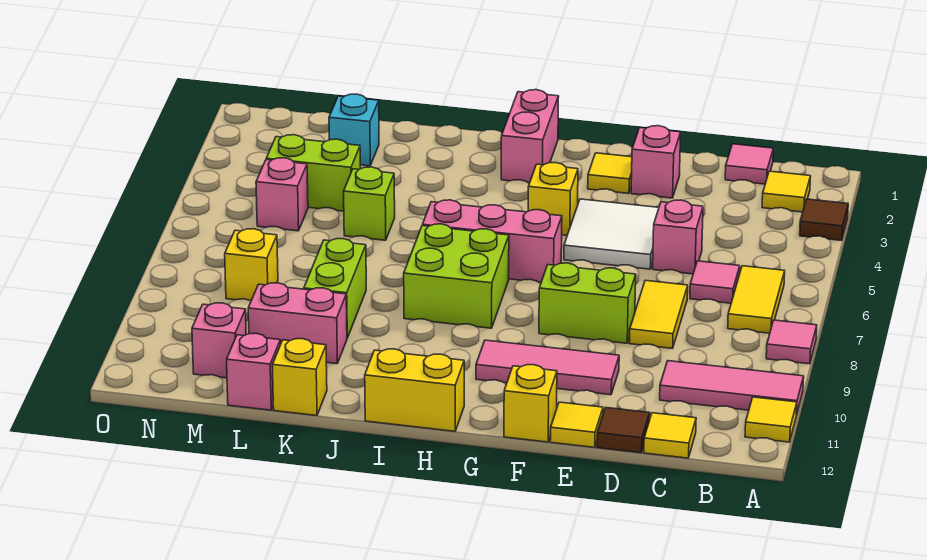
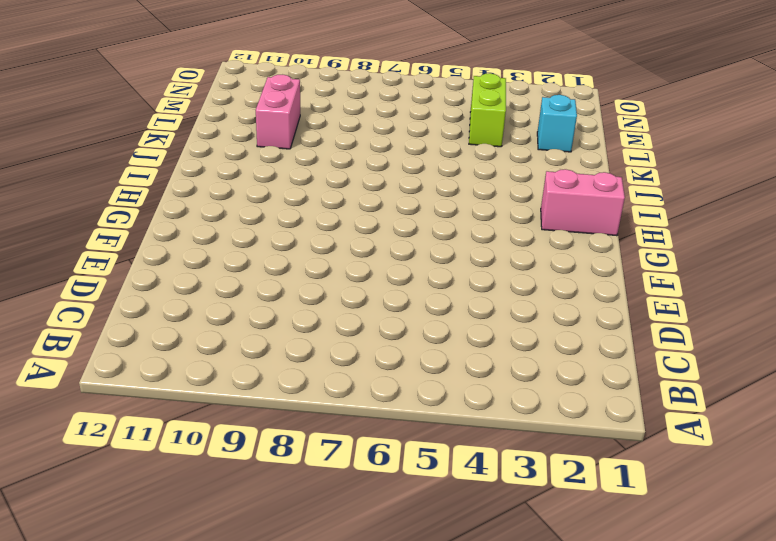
none -> brown 1x1 tile [800,199,848,241]
none -> pink 1x1 tile [766,320,817,364]
none -> pink 1x3 tile [660,361,804,415]
none -> yellow 1x1 tile [745,397,797,442]

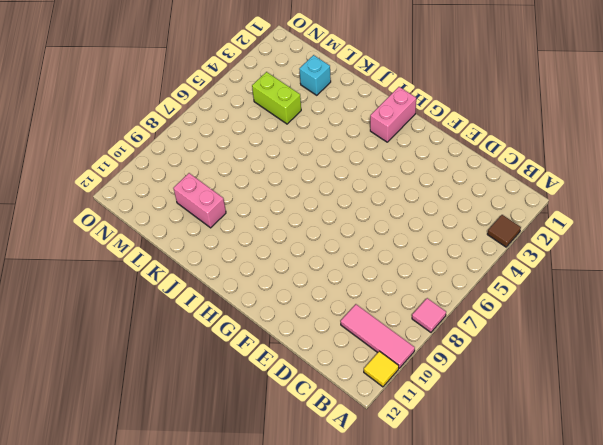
none -> yellow 1x1 tile [762,171,811,212]
none -> yellow 1x2 tile [728,266,785,333]
none -> pink 1x1 tile [725,144,773,184]
none -> pink 1x1 tile [690,261,740,303]

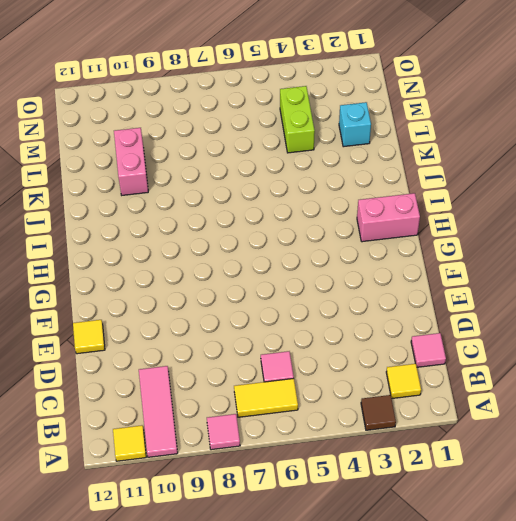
none -> yellow 1x1 tile [644,413,696,458]
none -> pink 1x1 brick [653,200,703,274]
none -> yellow 1x2 tile [630,280,688,349]
none -> brown 1x1 tile [597,408,650,453]

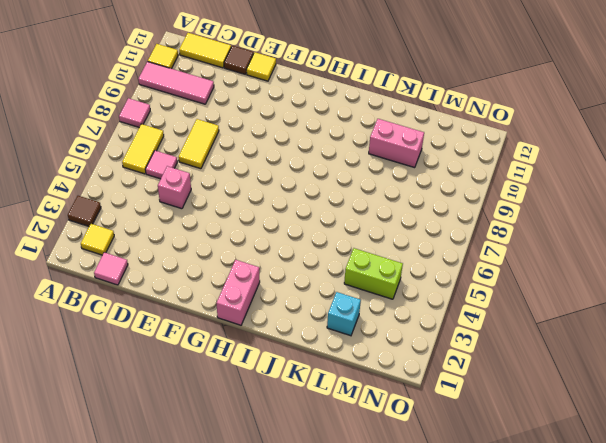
yellow 1x2 tile [179,33,231,68] -> yellow 1x1 tile [644,413,696,458]
none -> pink 1x1 brick [631,126,681,198]
none -> white 2x2 tile [564,199,659,269]
none -> lime 1x2 brick [539,263,636,343]
none -> pink 1x3 tile [476,340,619,395]

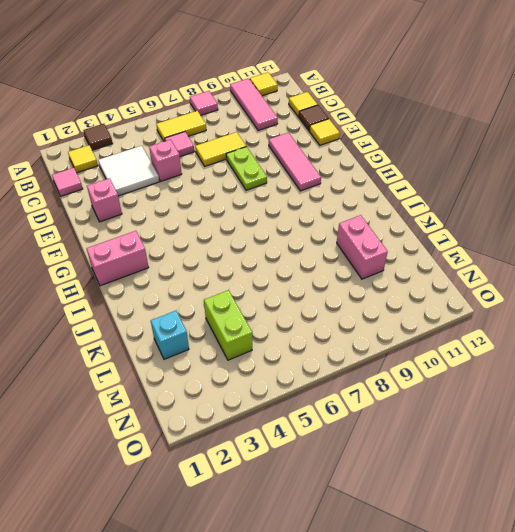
white 2x2 tile [98,146,159,196] -> white 2x2 tile moved to [564,199,659,269]
lime 1x2 plate [226,147,267,190] -> lime 1x2 brick [539,263,636,343]
none -> yellow 1x1 tile [588,153,632,193]
none -> yellow 1x1 brick [504,365,557,442]
none -> yellow 1x1 brick [528,163,578,235]
none -> pink 1x3 brick [422,200,562,282]

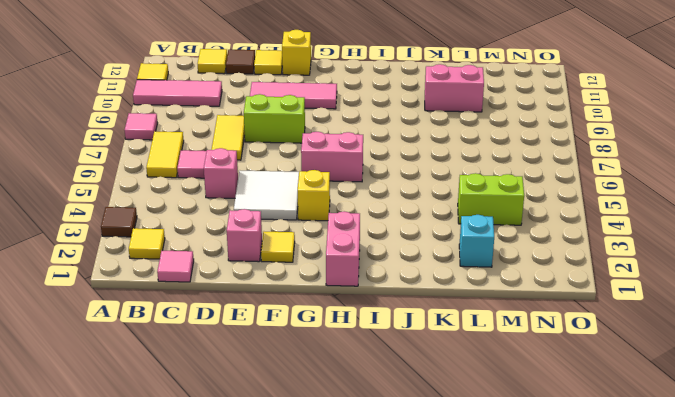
pink 1x2 brick [301,132,363,182] -> pink 1x3 brick [422,200,562,282]
none -> lime 2x2 brick [404,224,509,328]
none -> yellow 1x2 brick [365,349,464,431]
none -> lime 1x1 brick [344,167,395,240]
none -> lime 1x2 brick [304,239,366,338]

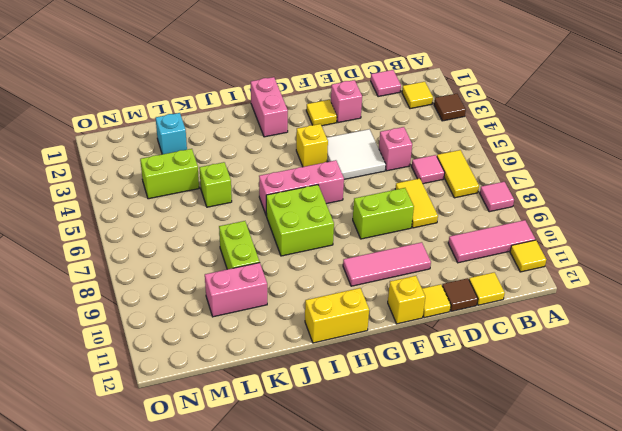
none -> yellow 1x1 brick [272,339,327,416]
none -> pink 1x1 brick [227,333,280,410]
none -> pink 1x1 brick [256,158,308,231]
none -> yellow 1x1 brick [225,229,278,301]

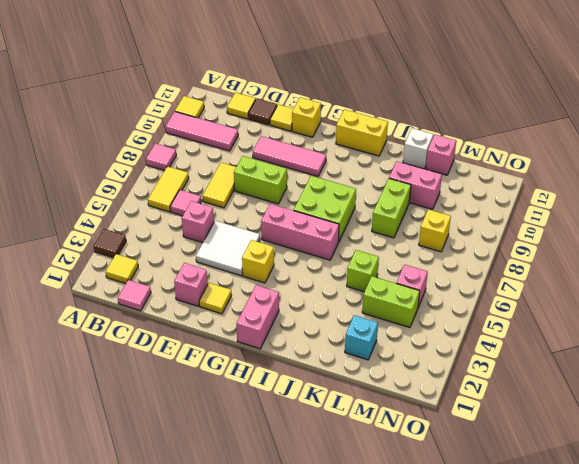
white 1x1 brick [403,128,433,169] -> yellow 1x1 brick [272,339,327,416]
none -> pink 1x1 brick [192,303,246,378]

